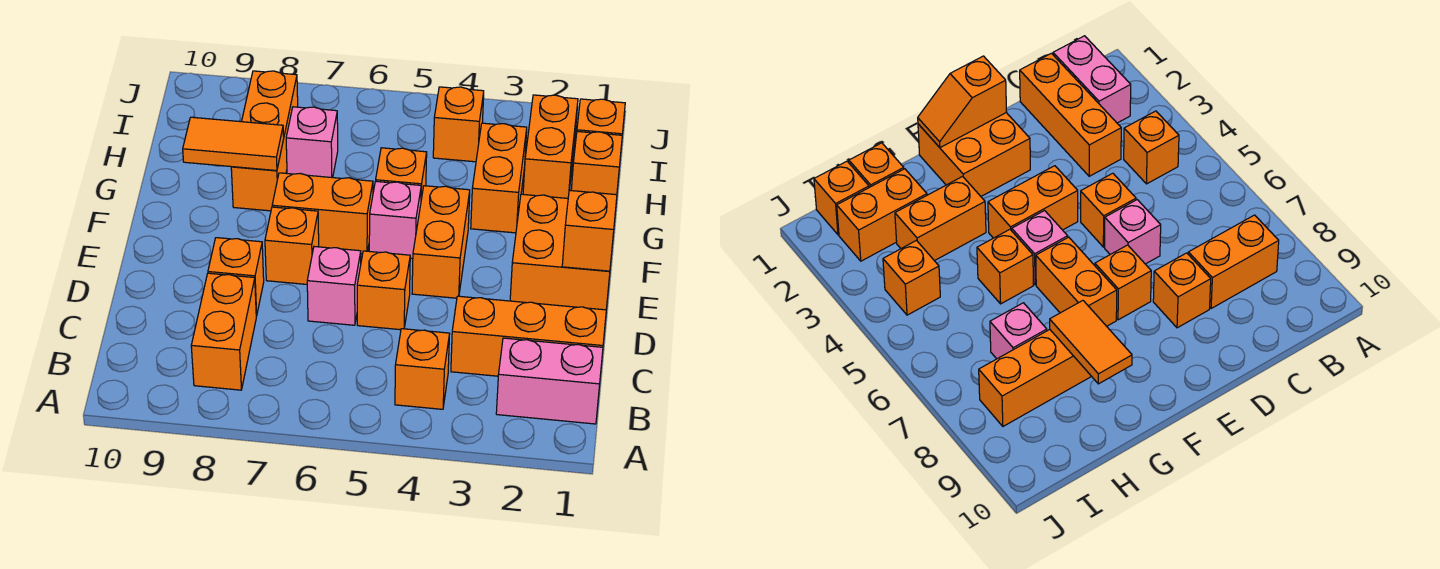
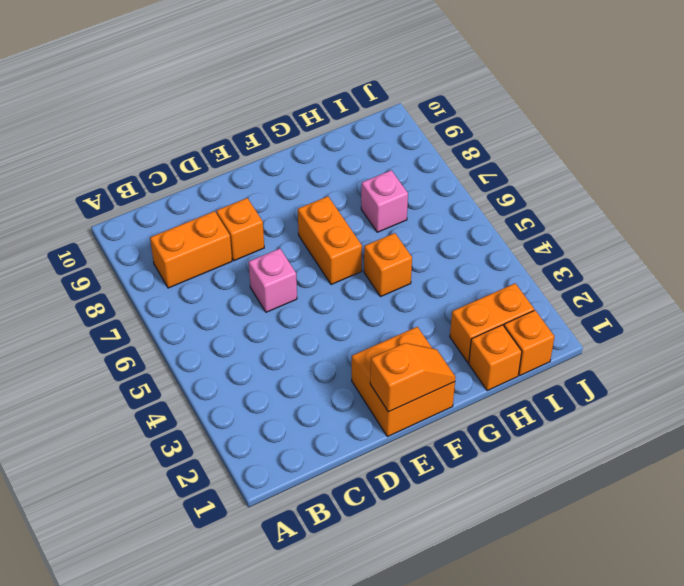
none -> pink 1x2 brick [496,338,603,424]
none -> orange 1x1 brick [395,329,450,409]
none -> orange 1x3 brick [451,296,606,376]

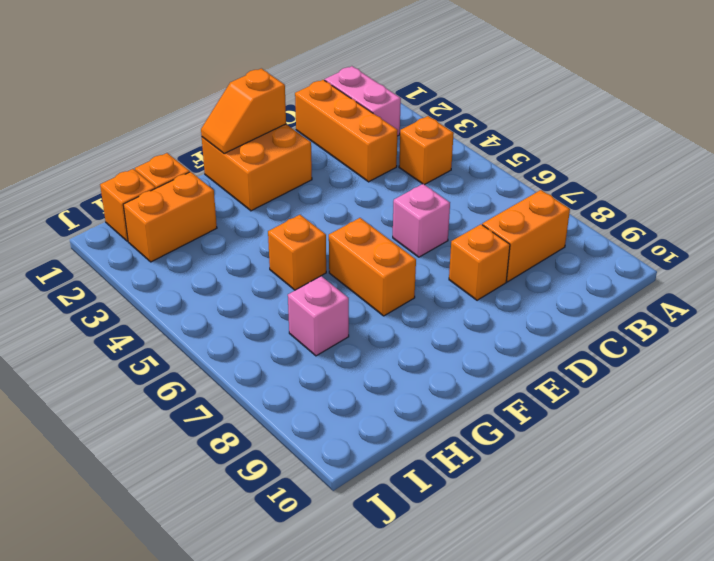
none -> orange 1x1 brick [357,251,410,330]
none -> orange 1x2 brick [412,186,470,298]
none -> orange 1x1 brick [265,207,319,284]

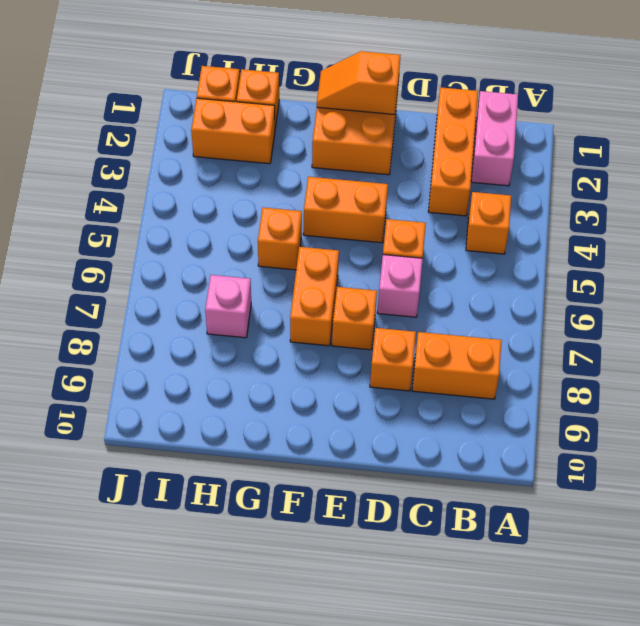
none -> pink 1x1 brick [369,181,421,258]
none -> orange 1x2 brick [471,123,527,233]
none -> orange 1x3 brick [231,71,298,211]

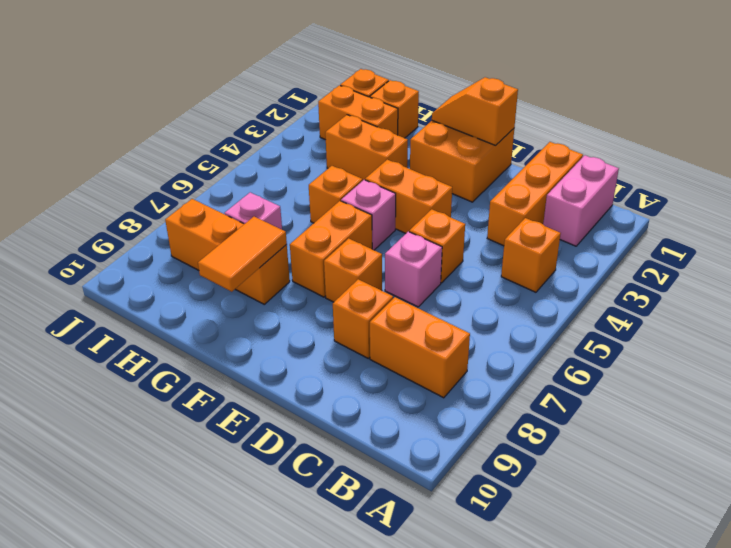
none -> orange 1x1 brick [433,87,484,162]

